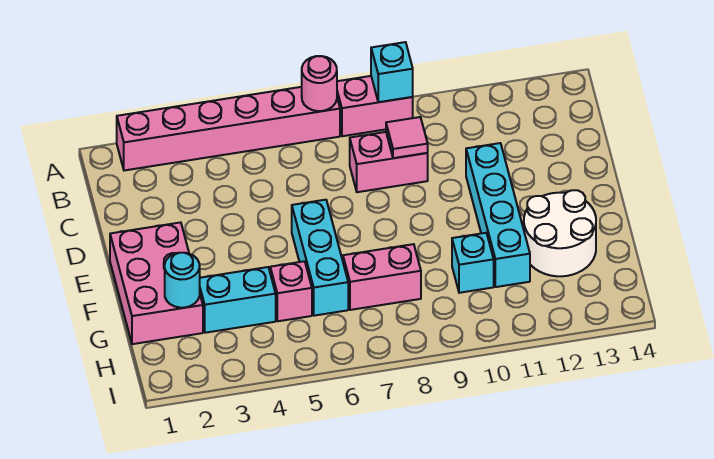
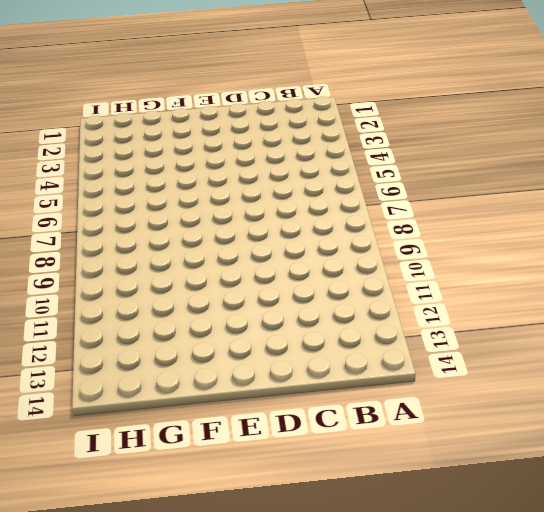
none -> pink 1x6 brick [117,87,340,170]
none -> pink 1x2 brick [337,76,413,136]
none -> pink 1x2 brick [350,132,428,192]

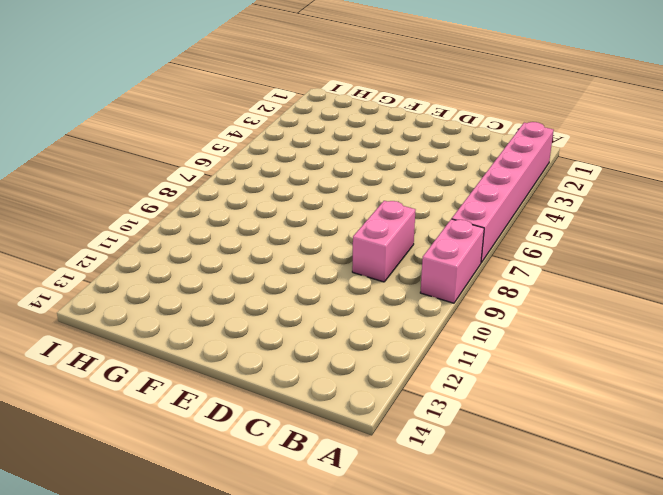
none -> cyan 1x4 brick [466,143,530,287]
none -> pink 2x3 brick [110,222,203,344]
none -> cyan 1x3 brick [292,200,348,316]

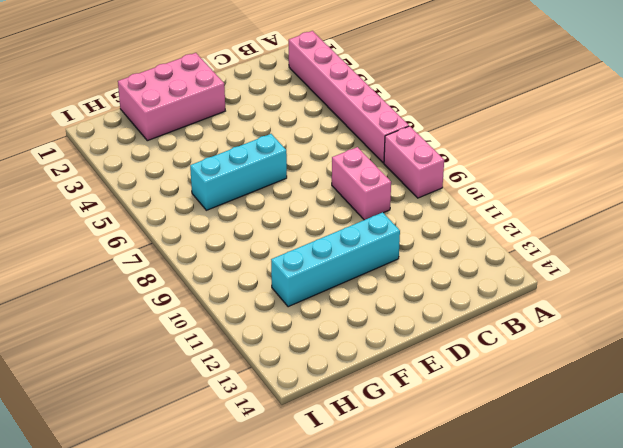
none -> white 2x2 round brick [524,190,596,276]
none -> cyan 1x2 brick [200,267,276,333]
none -> pink 1x1 brick [270,261,312,321]

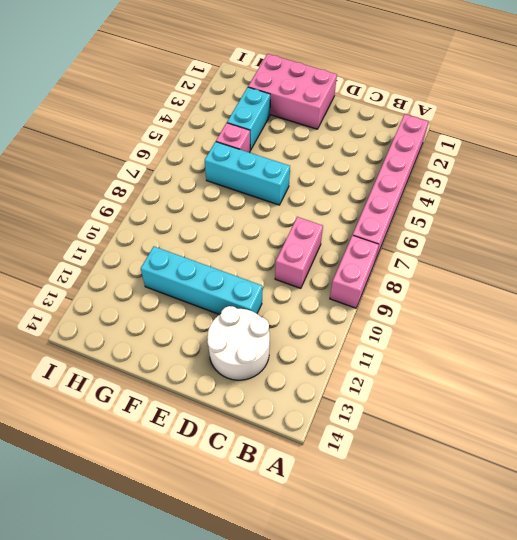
white 2x2 round brick [207,306,270,380] -> white 2x2 round brick moved to [524,190,596,276]
none -> pink 1x2 brick [343,244,421,310]
none -> cyan 1x1 brick [452,233,494,293]
none -> pink 1x1 round brick [302,56,337,111]

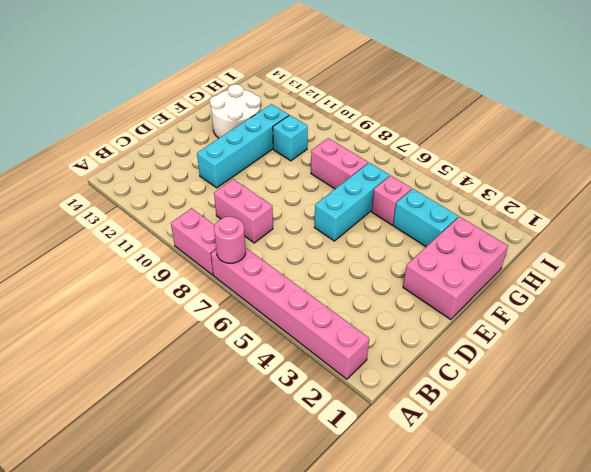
none -> cyan 1x1 brick [371,42,413,102]
none -> pink 1x1 tile [386,117,428,158]
none -> cyan 1x1 round brick [165,253,200,308]

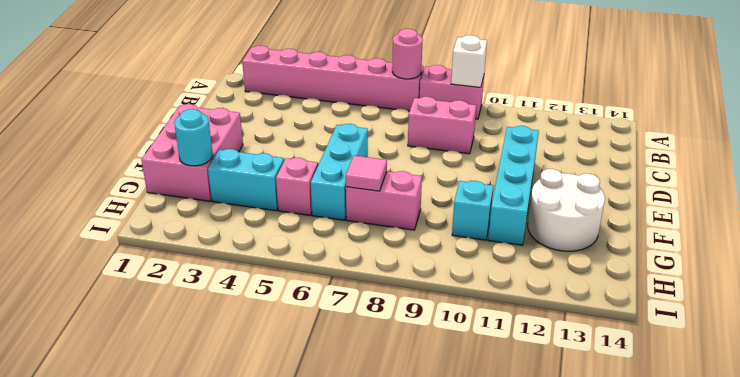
white 1x1 brick [451,35,487,87] -> cyan 1x1 brick [371,42,413,102]
pink 1x1 tile [346,156,387,191] -> pink 1x1 tile moved to [386,117,428,158]

